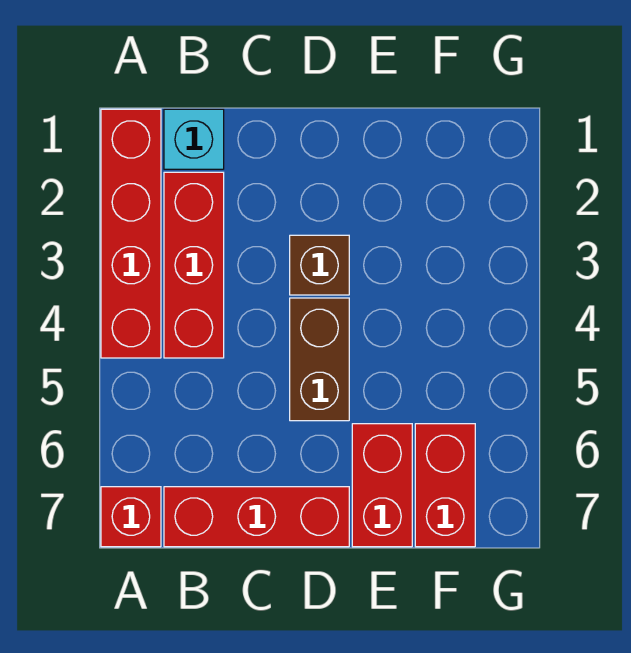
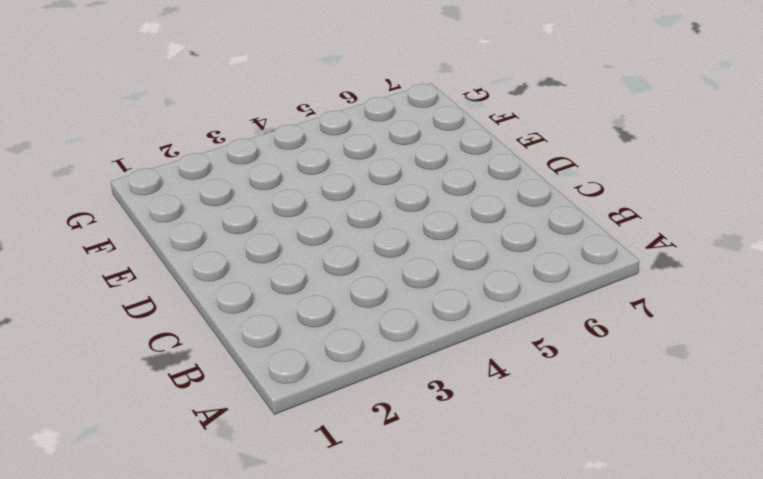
none -> red 1x4 brick [101,109,161,358]
none -> red 1x1 brick [101,487,161,547]

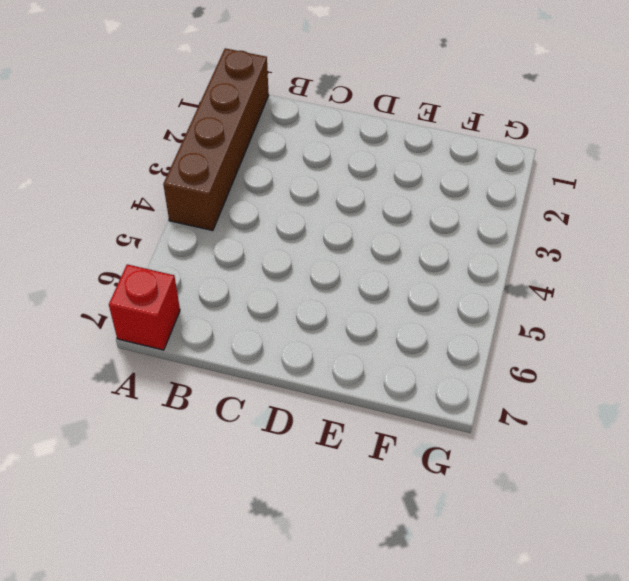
brown 1x4 brick [163,48,269,231] -> red 1x4 brick [101,109,161,358]
none -> cyan 1x1 brick [164,109,224,169]
none -> red 1x3 brick [164,172,224,358]

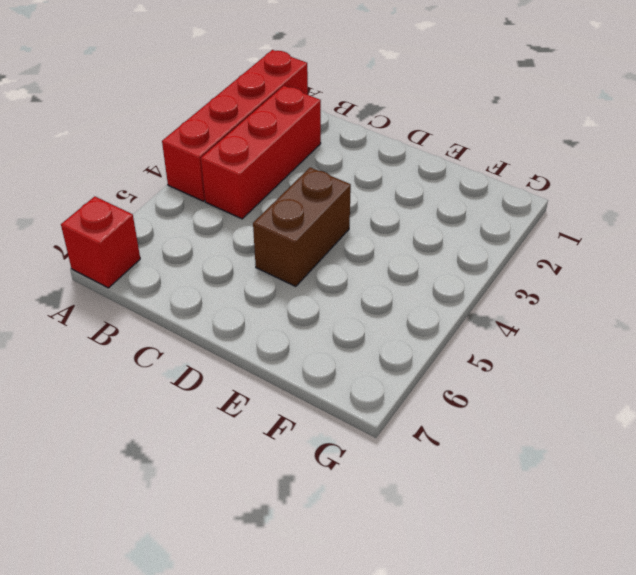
none -> cyan 1x1 brick [164,109,224,169]
none -> red 1x3 brick [164,487,349,547]

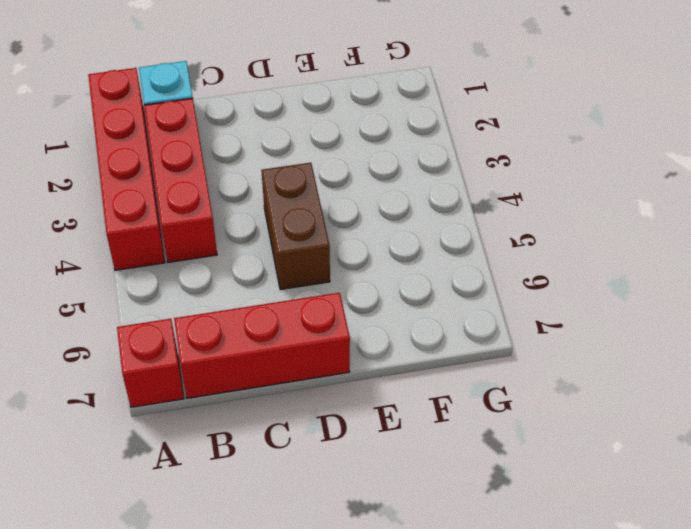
none -> brown 1x1 brick [290,235,349,295]
none -> red 1x2 brick [352,424,412,547]

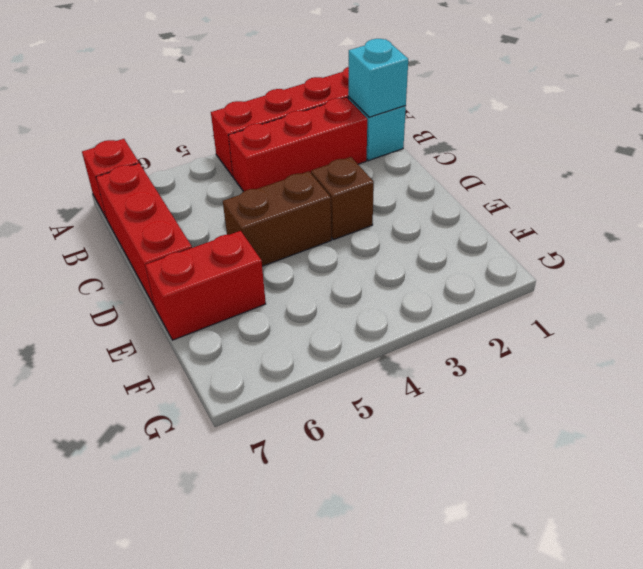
cyan 1x1 brick [348,39,408,117] -> none
none -> red 1x2 brick [415,424,475,547]

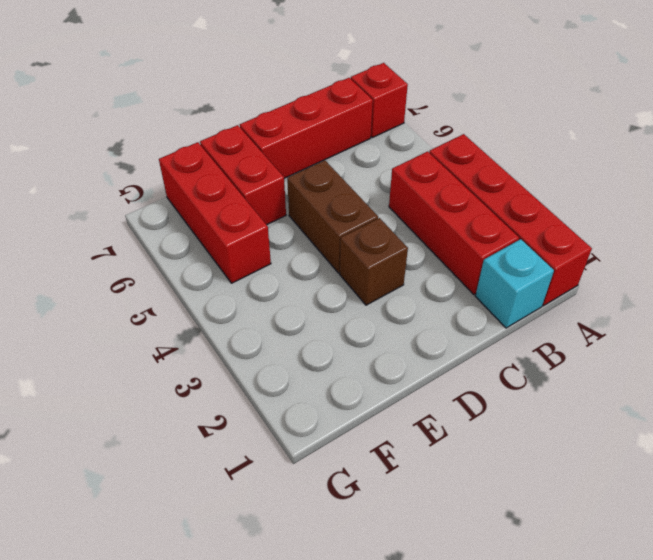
red 1x3 brick [159,142,271,283] -> red 1x2 brick [415,424,475,547]

